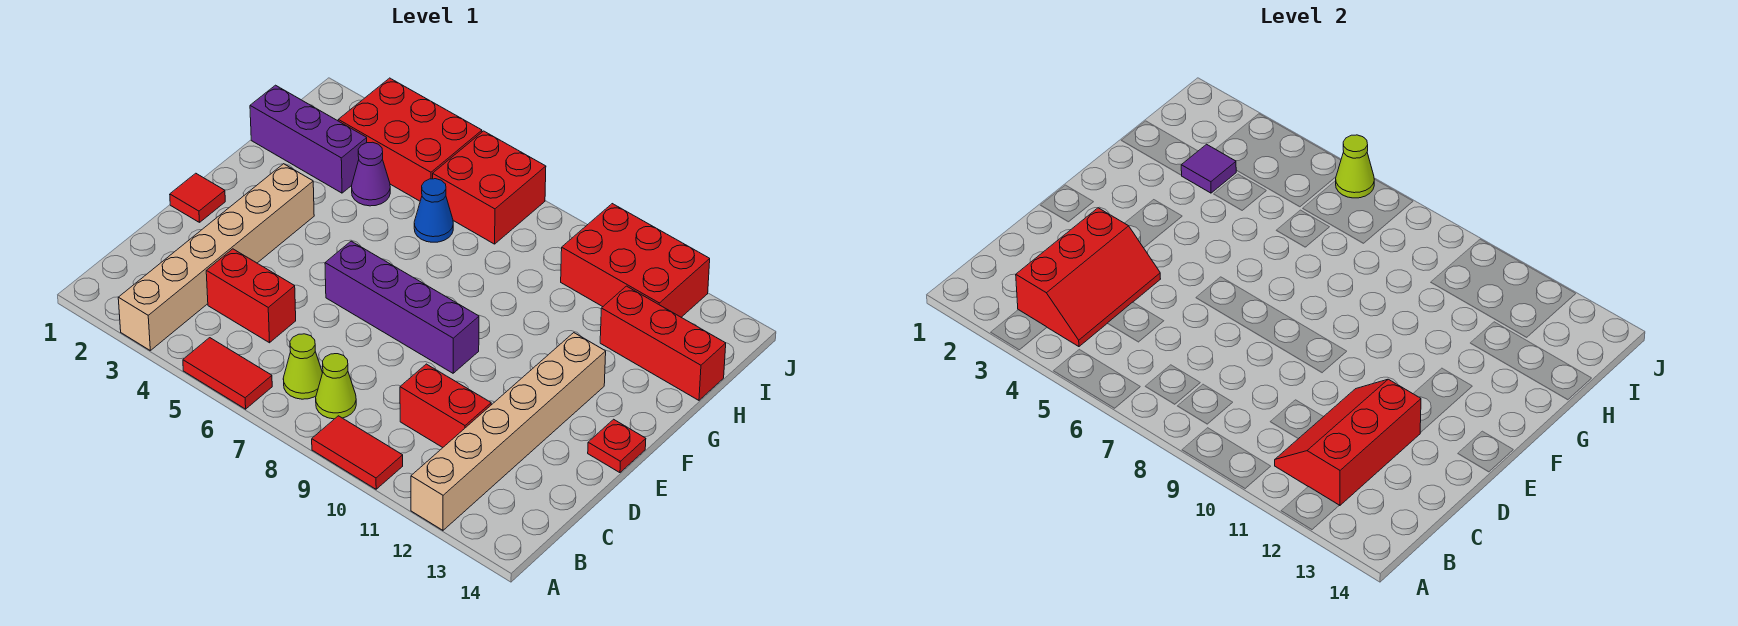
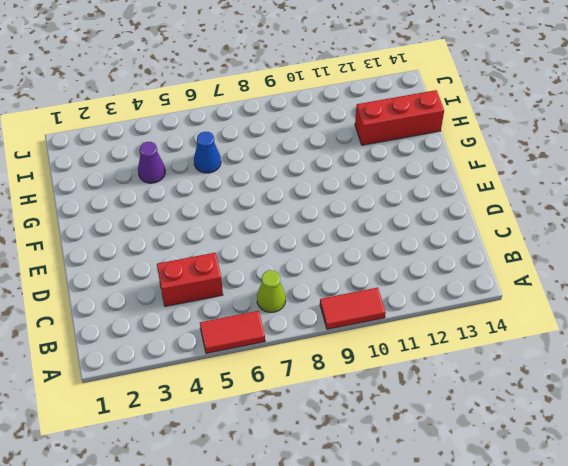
none -> tan 1x6 brick [118,164,314,350]
none -> tan 1x6 brick [411,333,606,530]
none -> lime 1x1 cone [316,354,356,419]

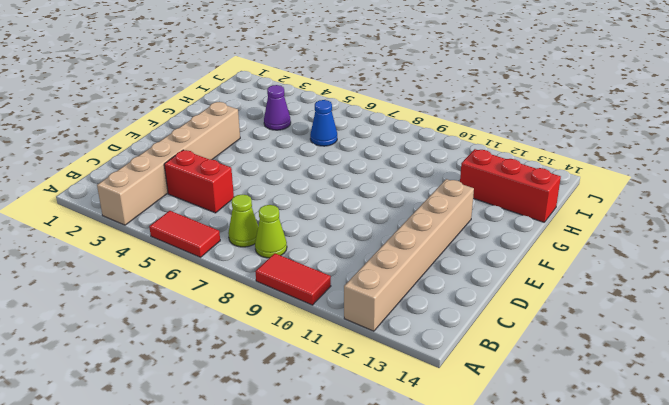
none -> red 1x2 brick [400,364,491,447]
none -> red 1x1 tile [170,173,225,222]
none -> purple 1x4 brick [325,241,479,373]

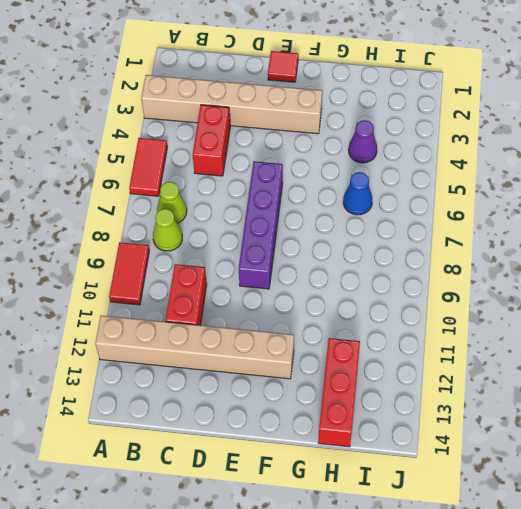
none -> red 1x1 plate [588,419,646,473]
none -> purple 1x3 brick [250,85,367,193]
none -> red 2x3 brick [338,78,482,201]

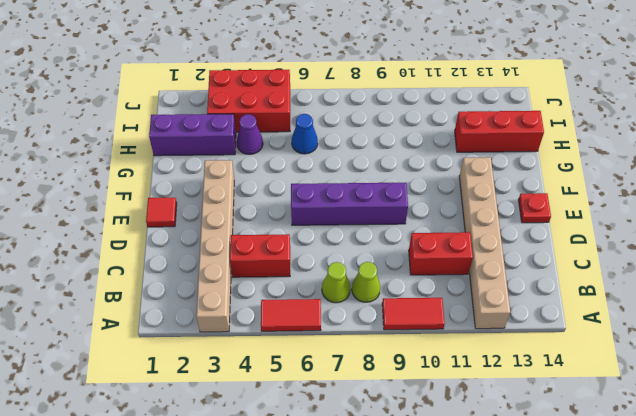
none -> red 2x2 brick [433,131,546,244]
none -> red 2x3 brick [561,204,710,317]
none -> red 2x3 slope [1016,208,1160,347]

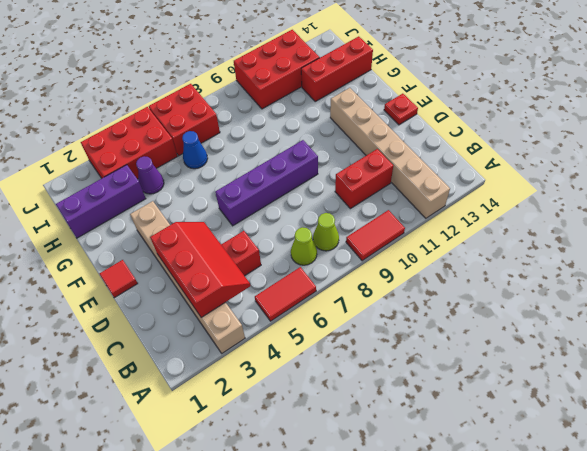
none -> red 2x3 slope [1275,379,1421,506]
none -> purple 1x1 tile [1181,144,1237,193]
none -> lime 1x1 cone [1336,135,1374,198]

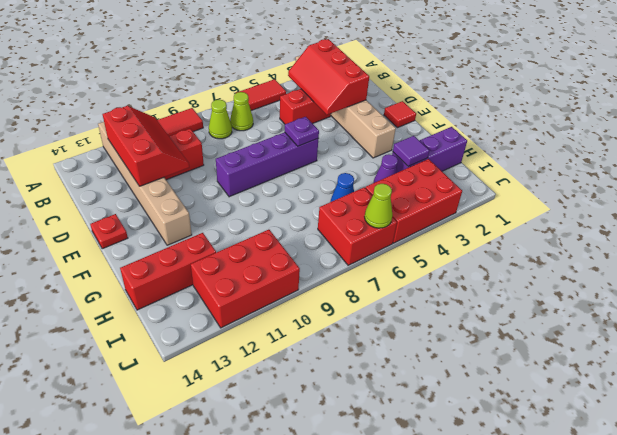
purple 1x1 plate [285,117,319,146] -> none

